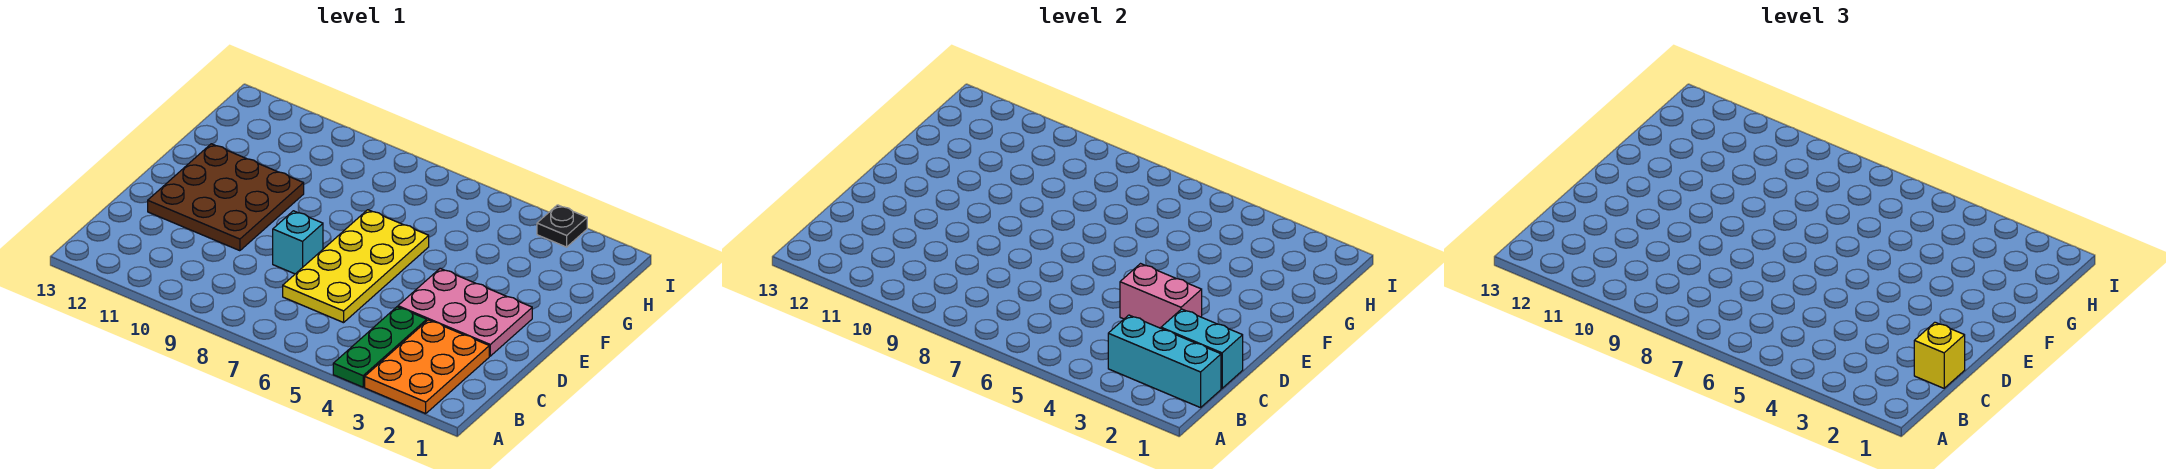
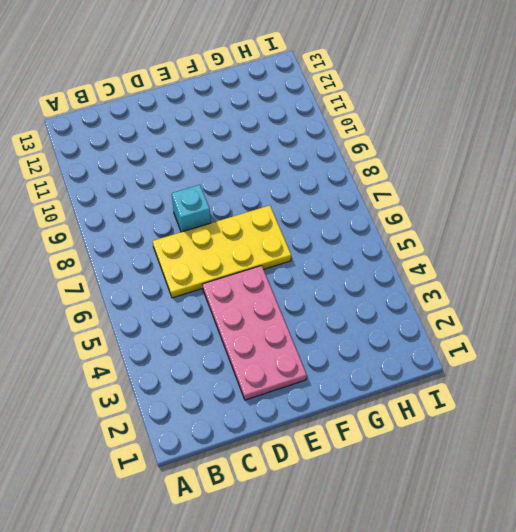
pink 2x4 plate [202,266,307,400] -> pink 2x3 plate [398,269,532,356]
none -> orange 2x3 plate [365,320,489,414]
none -> green 1x3 plate [333,307,427,387]

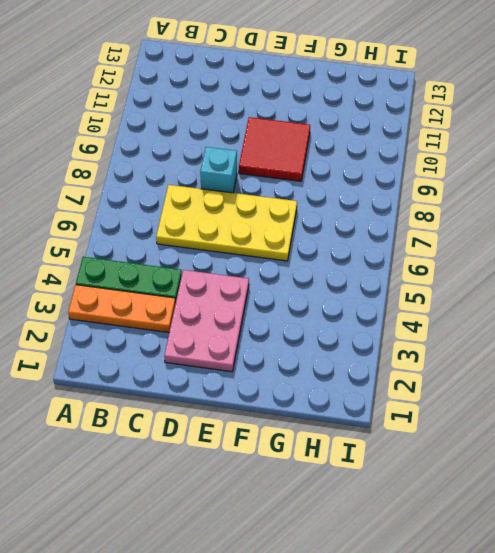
orange 1x3 plate [68,285,176,333] -> orange 2x3 plate [365,320,489,414]
red 2x2 tile [239,117,310,181] -> brown 3x3 plate [148,144,304,251]
none -> black 1x1 plate [537,205,587,247]
none -> cyan 1x3 brick [1108,315,1221,408]

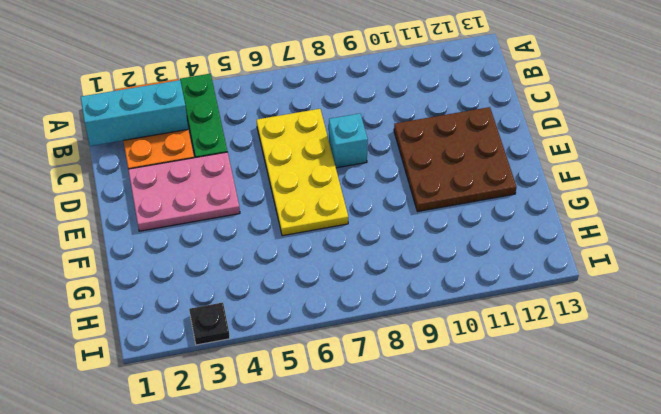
none -> cyan 1x2 brick [1161,309,1243,388]
none -> pink 1x2 brick [1120,264,1202,328]

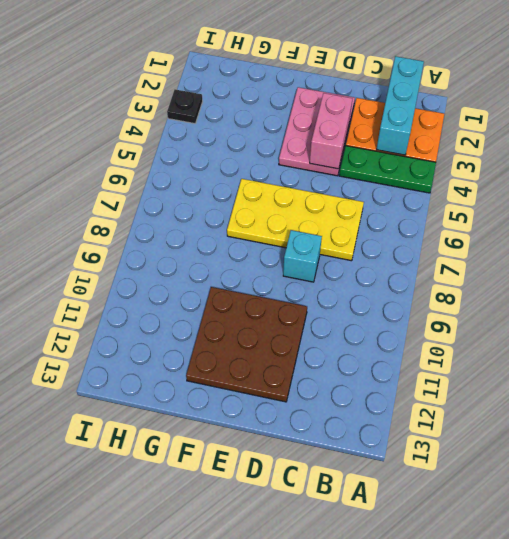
none -> cyan 1x2 brick [1161,309,1243,388]
none -> yellow 1x1 brick [1914,322,1965,388]

